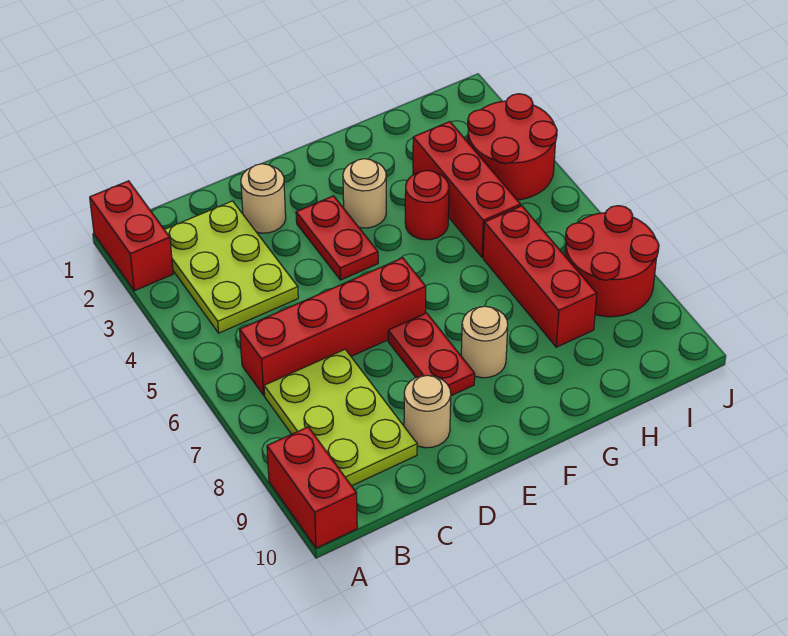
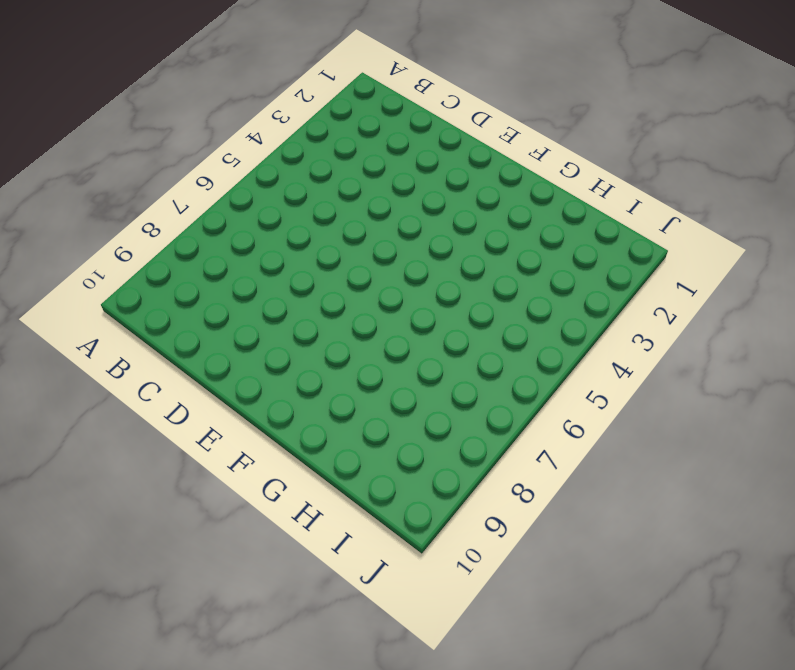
none -> red 1x2 brick [90,181,173,291]
none -> red 1x2 brick [267,427,357,548]
none -> lime 2x3 plate [164,201,298,333]

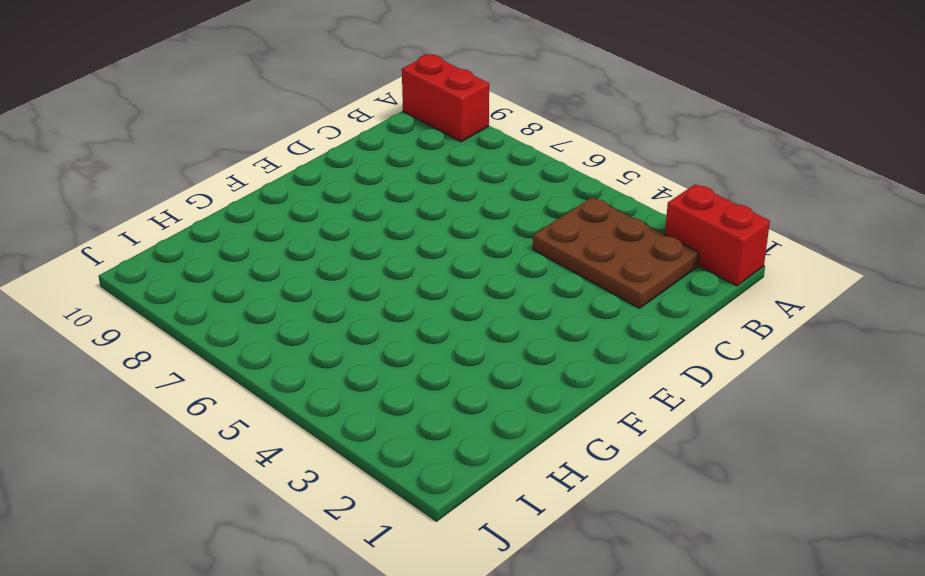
brown 2x3 plate [533,197,699,308] -> lime 2x3 plate [164,201,298,333]
none -> red 1x4 brick [240,258,426,395]
none -> lime 2x3 plate [264,349,417,486]
none -> tan 1x1 round brick [241,164,286,233]

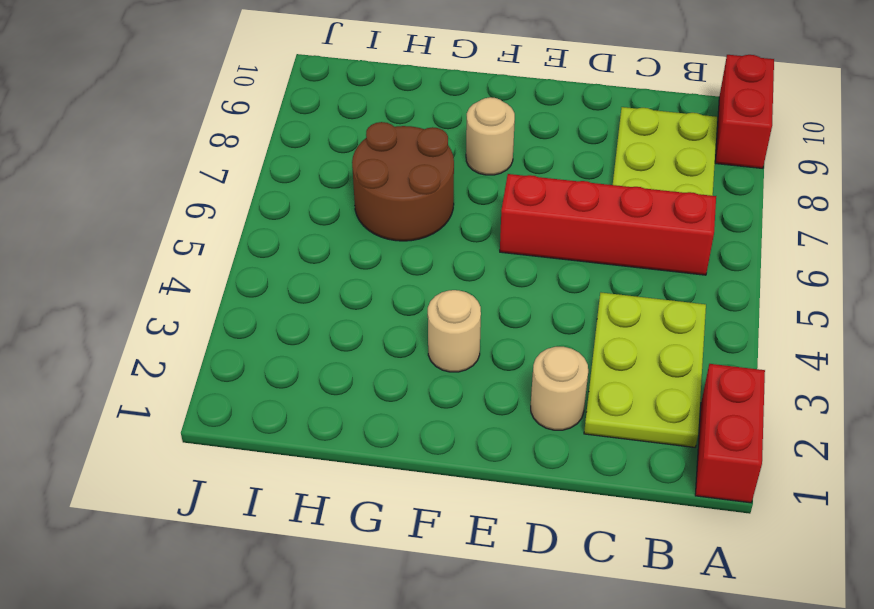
brown 2x2 round brick [352,122,454,241] -> red 1x3 brick [483,206,597,347]
none -> tan 1x1 round brick [404,375,451,448]
none -> red 1x2 plate [296,196,378,280]
none -> red 1x2 plate [388,313,475,396]

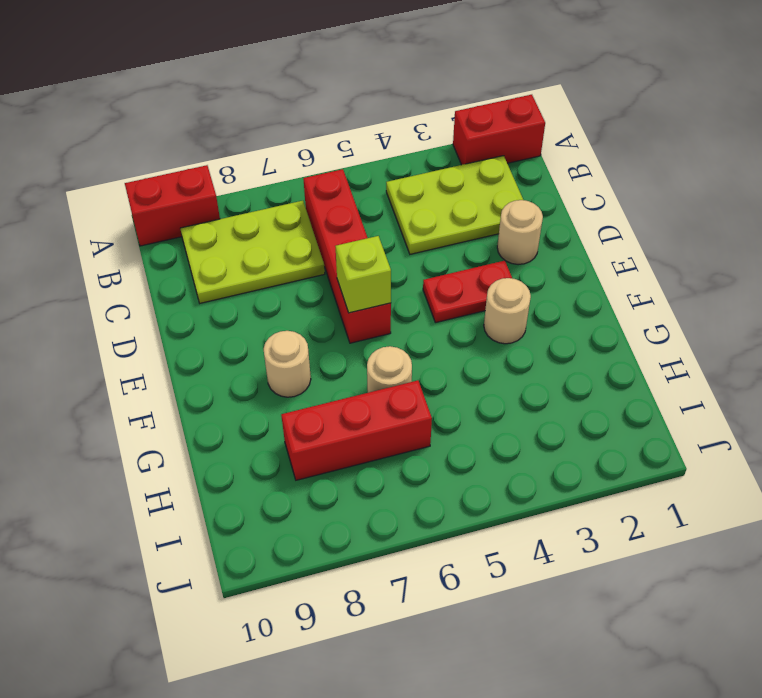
lime 1x1 brick [336,236,391,313] -> none
tan 1x1 round brick [367,346,412,393] -> tan 1x1 round brick moved to [404,375,451,448]
none -> red 1x2 plate [388,313,475,396]
none -> red 1x1 round brick [405,170,449,240]
none -> red 1x3 brick [413,122,521,257]

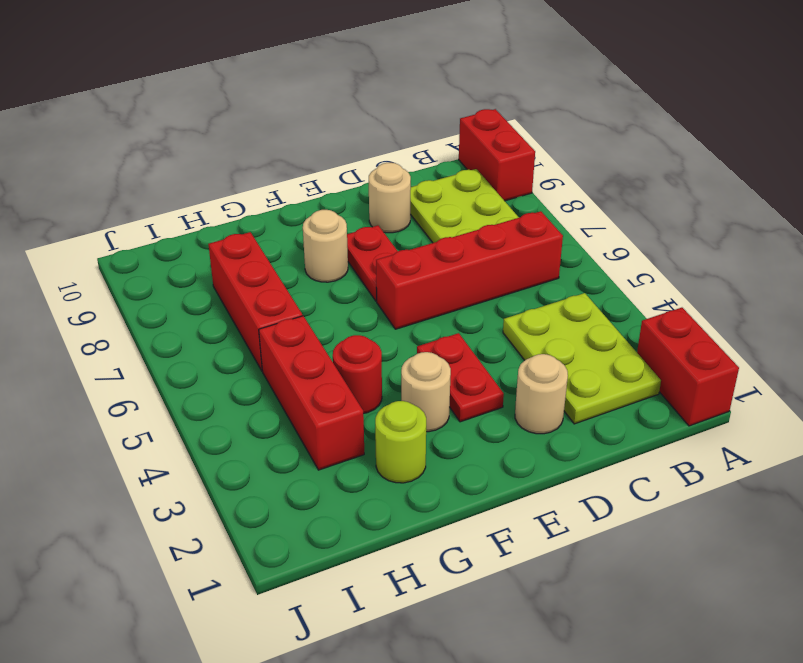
lime 1x1 round brick [375,401,426,483] -> none
none -> red 2x2 round brick [468,94,557,200]
none -> red 2x2 round brick [565,206,659,317]

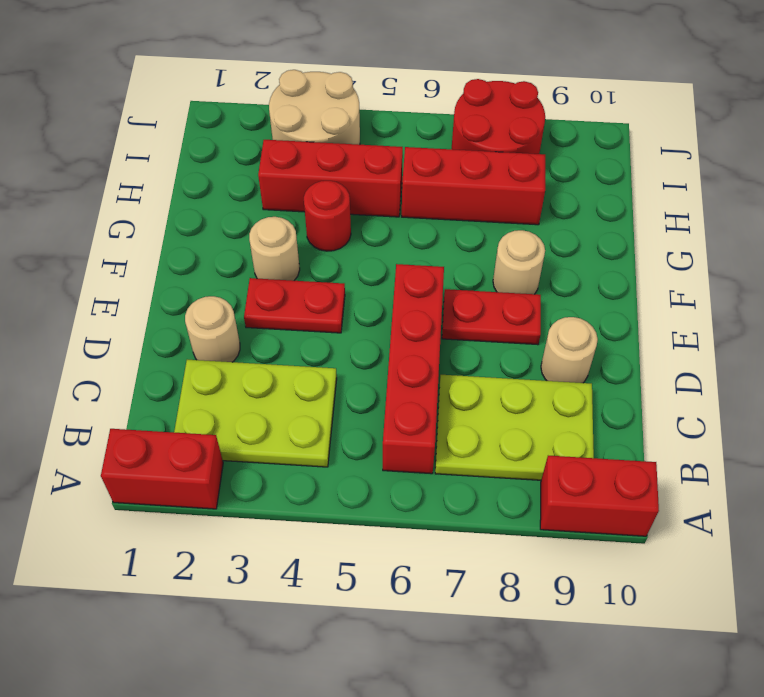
tan 2x2 round brick [269,70,360,145] -> red 2x2 round brick [468,94,557,200]

